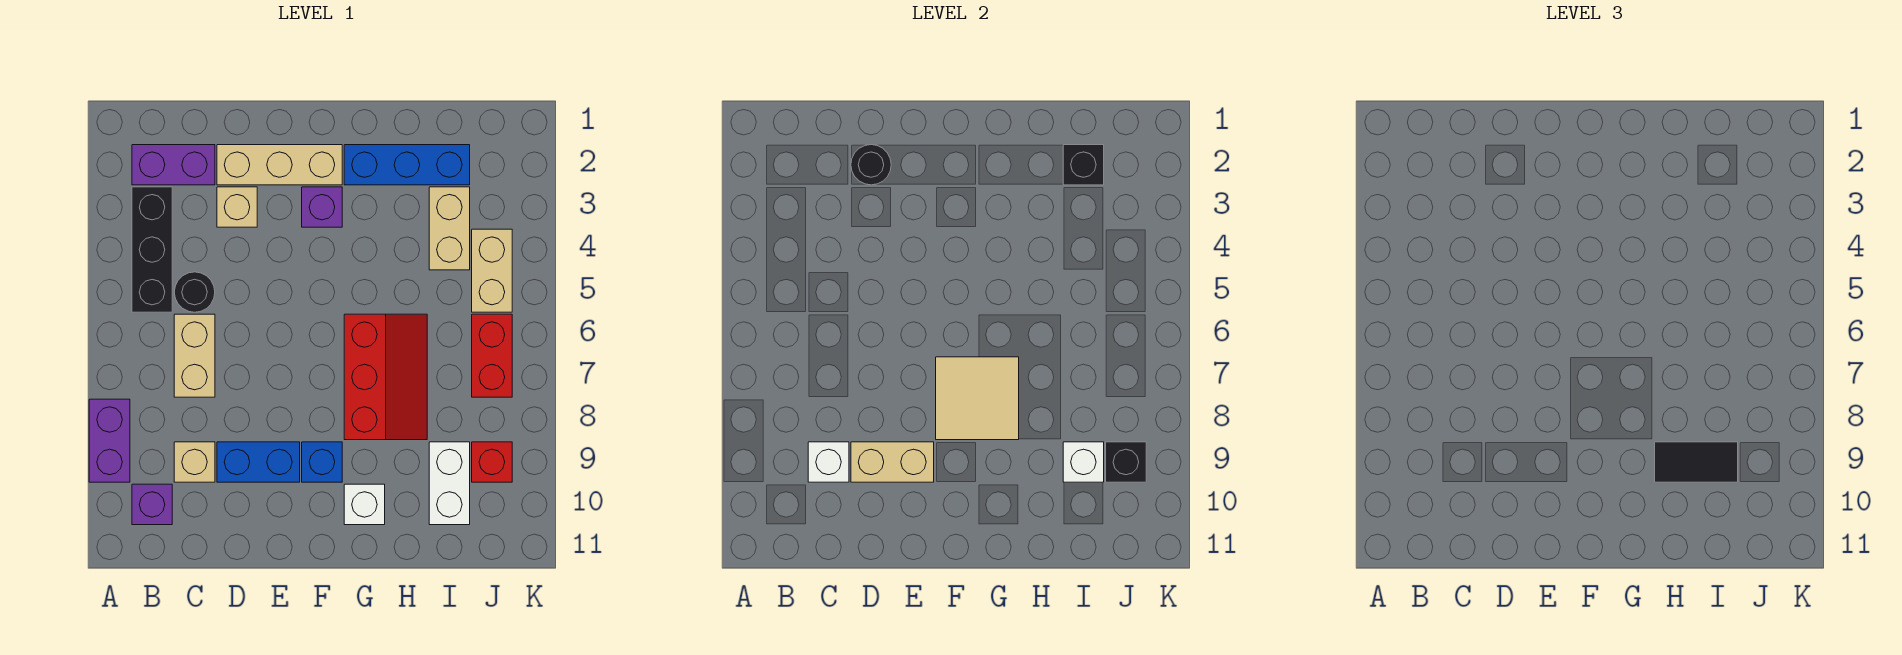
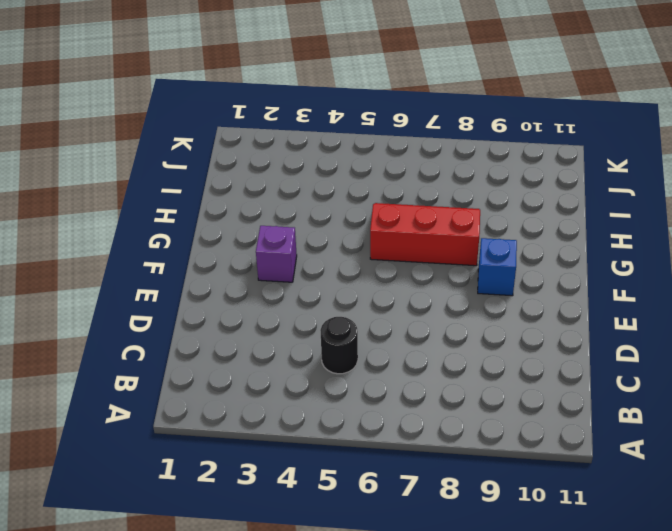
none -> purple 1x2 brick [89,399,130,482]
none -> purple 1x2 brick [132,145,215,185]
none -> black 1x3 brick [132,187,172,312]

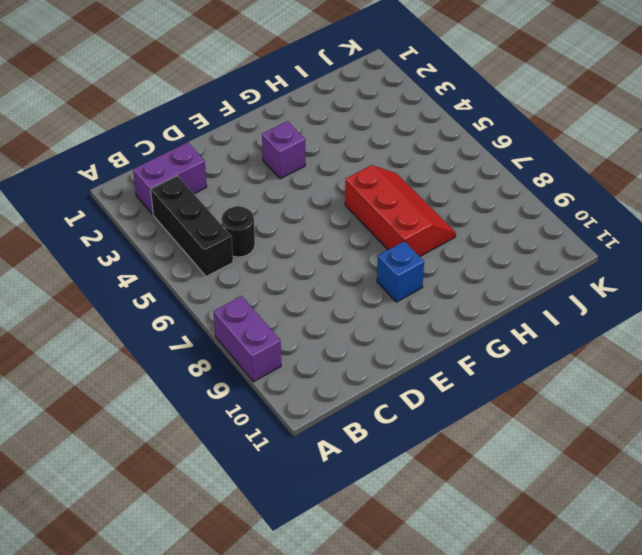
none -> purple 1x1 brick [132,484,172,525]
none -> tan 1x2 brick [174,314,215,397]
none -> tan 1x1 brick [174,442,215,482]

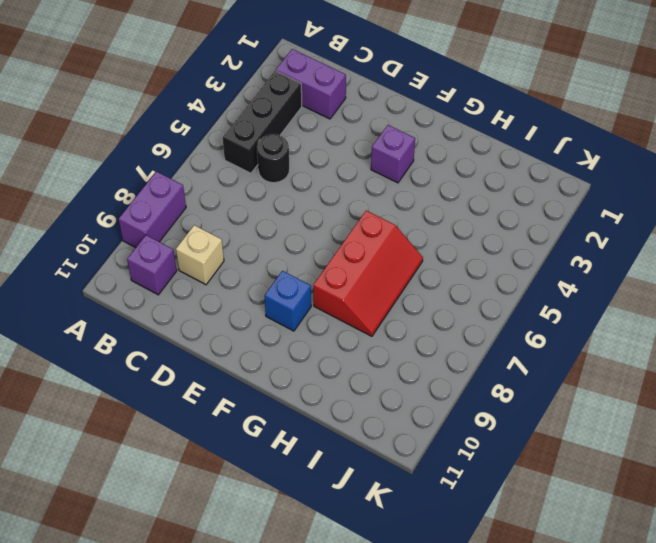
none -> tan 1x2 brick [174,314,215,397]
none -> tan 1x3 brick [217,145,342,185]
none -> tan 1x1 brick [217,187,257,227]

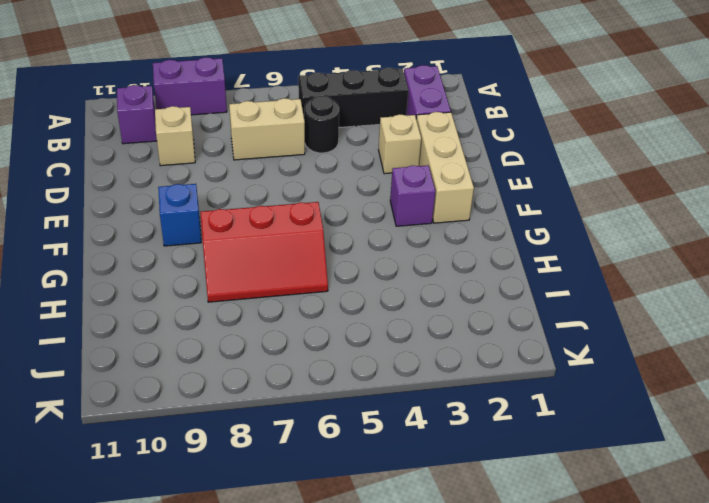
none -> blue 1x2 brick [217,442,300,482]
none -> blue 1x3 brick [344,145,470,185]
none -> white 1x1 brick [344,484,385,525]

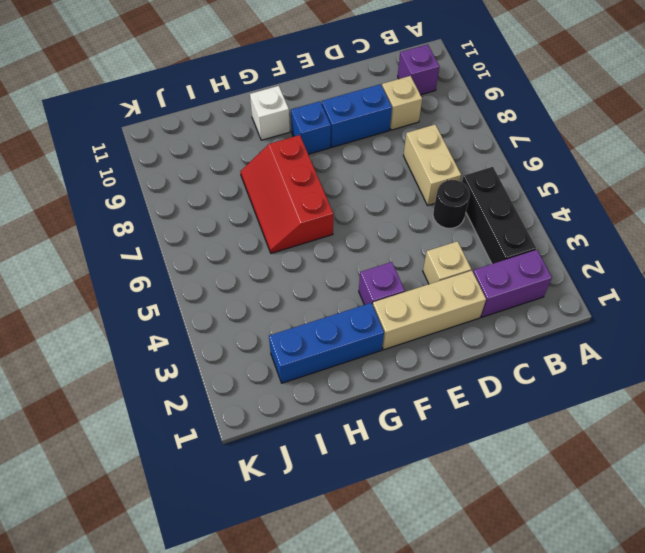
none -> purple 1x2 brick [89,399,130,482]
none -> tan 1x2 brick [429,187,470,270]
none -> white 1x2 brick [429,442,470,525]

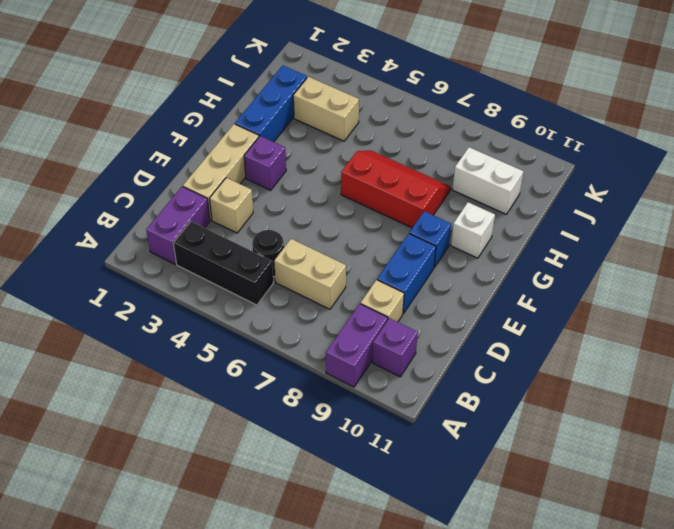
purple 1x2 brick [326,304,388,387] -> purple 1x2 brick turned to [89,399,130,482]
none -> tan 1x2 brick [472,229,512,312]
none -> red 1x2 brick [472,314,512,397]
none -> red 1x1 brick [472,442,512,482]

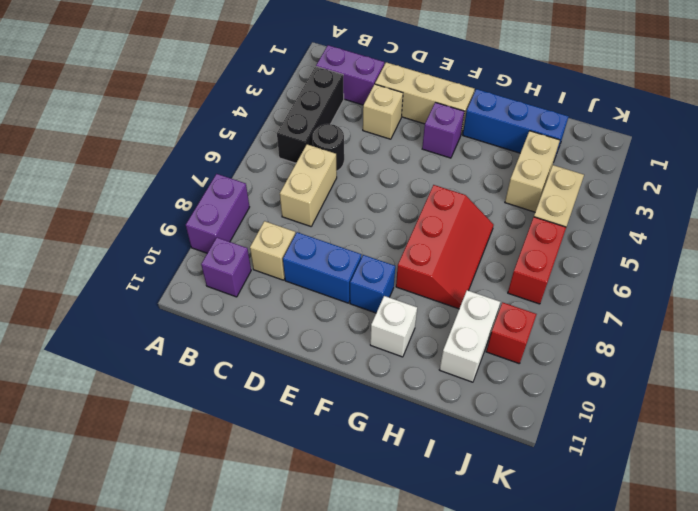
none -> white 1x1 brick [808,442,849,482]
none -> black 1x1 round brick [851,145,891,185]
none -> tan 1x2 brick [851,442,934,482]

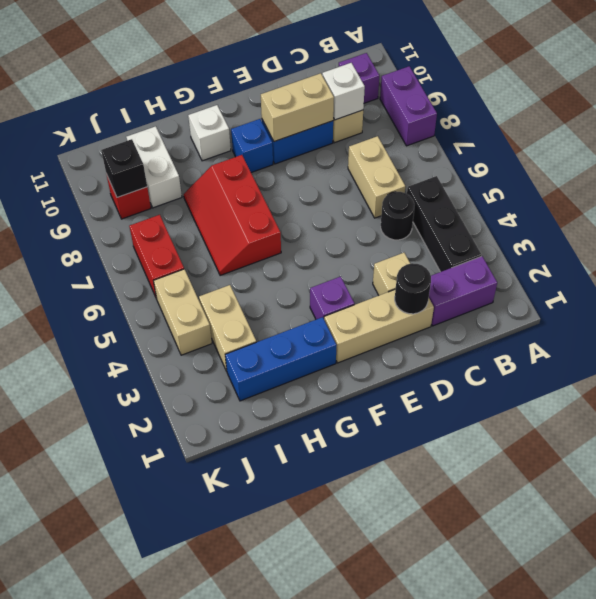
none -> tan 2x2 tile [936,357,1019,440]
none -> black 1x1 brick [1063,145,1104,185]
none -> white 1x1 brick [1063,442,1104,482]

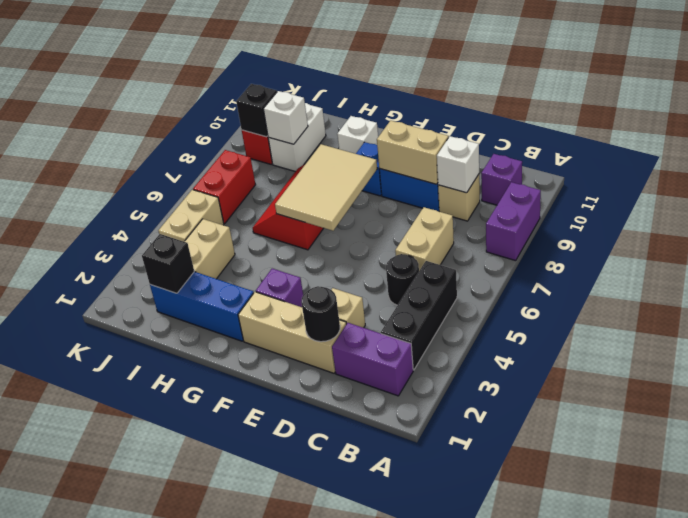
tan 2x3 tile [275,144,377,231] -> tan 2x2 tile [936,357,1019,440]
none -> black 1x2 tile [1655,442,1738,482]

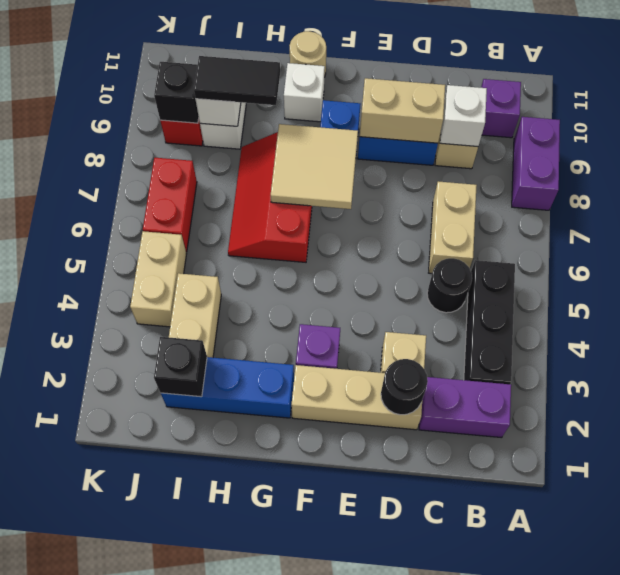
tan 1x1 round brick [289,31,326,77] -> none

